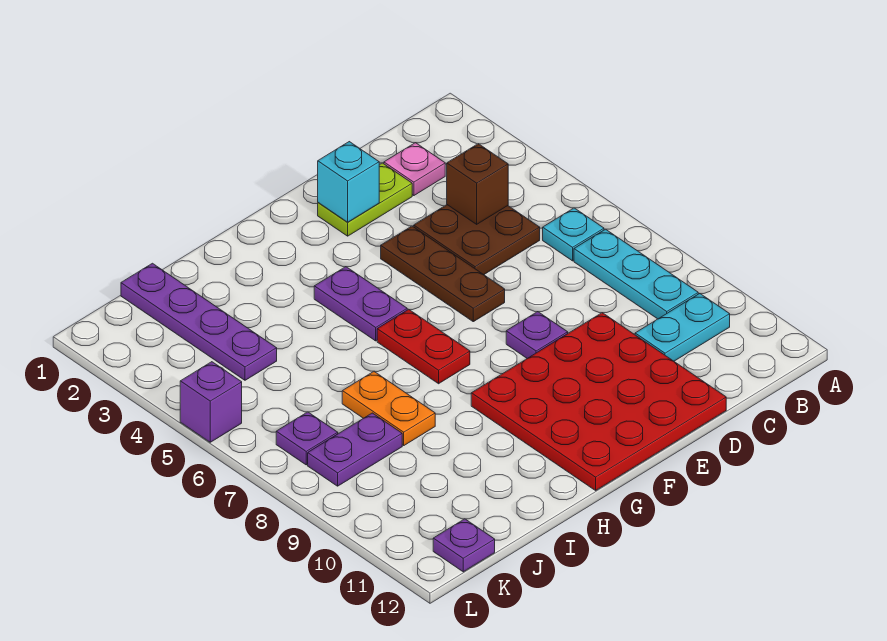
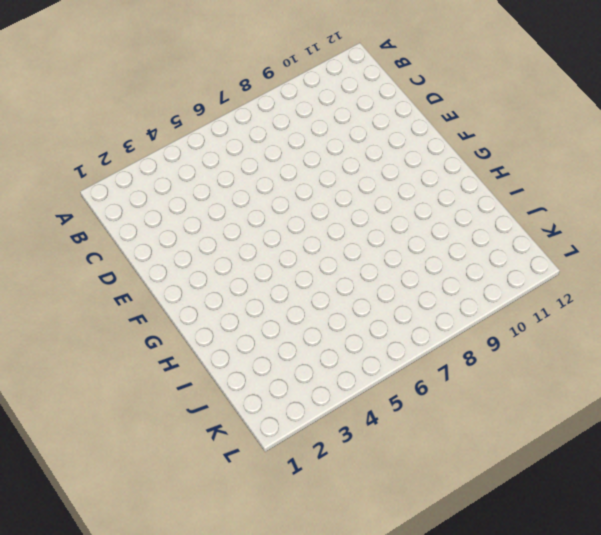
none -> cyan 1x1 plate [543,208,604,261]
none -> cyan 1x3 plate [574,229,698,319]
none -> cyan 1x2 plate [635,294,730,361]

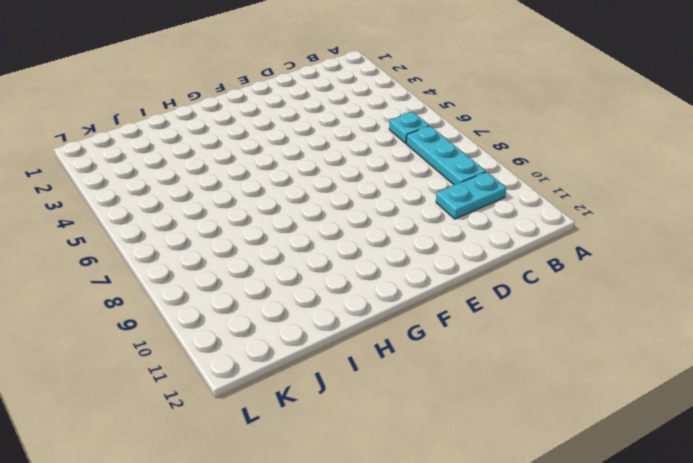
none -> pink 1x1 plate [384,143,445,196]
none -> brown 2x2 plate [414,205,540,275]
none -> lime 1x2 plate [318,163,412,236]

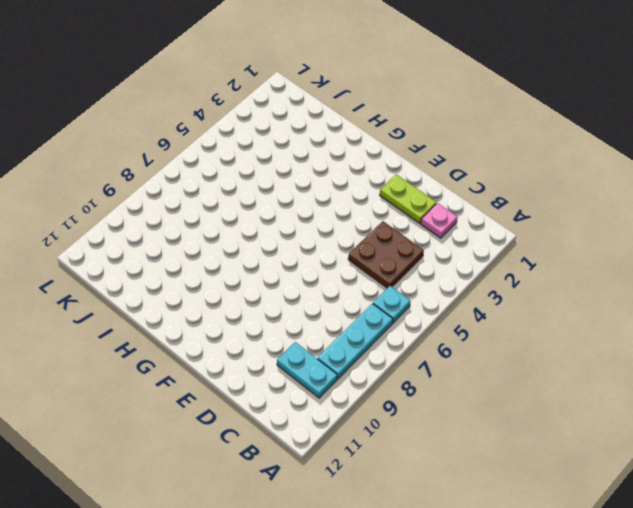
none -> red 4x4 plate [471,313,726,490]
none -> brown 1x3 plate [381,226,505,322]
none -> purple 1x1 plate [506,312,568,358]

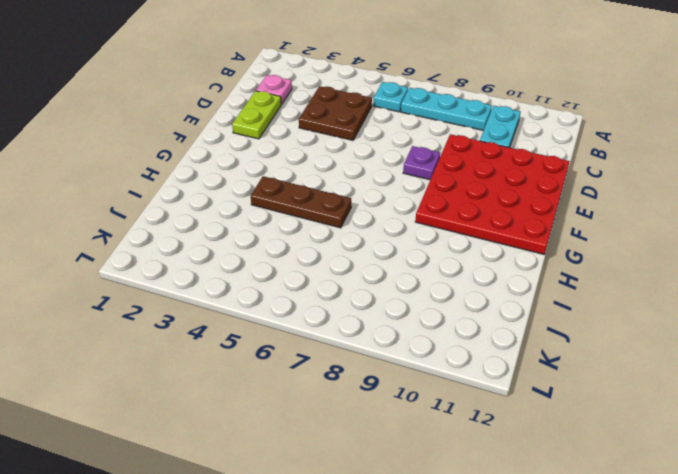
brown 1x3 plate [251,176,351,228] -> brown 1x3 plate moved to [381,226,505,322]
none -> purple 1x2 plate [314,267,407,341]
none -> red 1x2 plate [377,309,470,384]
none -> orange 1x2 plate [342,371,435,445]

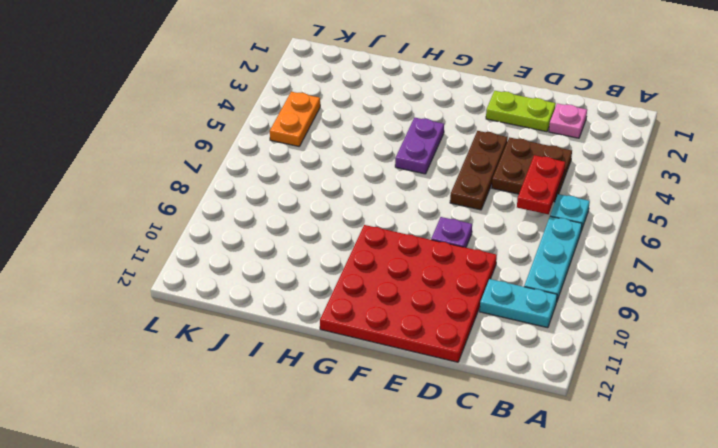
red 1x2 plate [517,155,565,214] -> red 1x2 plate moved to [377,309,470,384]
orange 1x2 plate [270,92,320,146] -> orange 1x2 plate moved to [342,371,435,445]
none -> purple 1x4 plate [121,263,277,380]
none -> purple 1x2 plate [308,413,402,486]
none -> purple 1x1 plate [276,412,338,465]

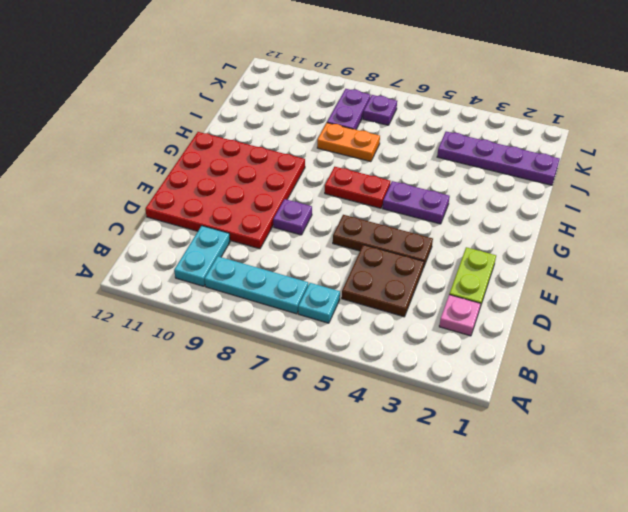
none -> purple 1x1 plate [433,519,495,572]
none -> purple 1x1 brick [180,362,242,442]
none -> brown 1x1 brick [447,144,508,224]

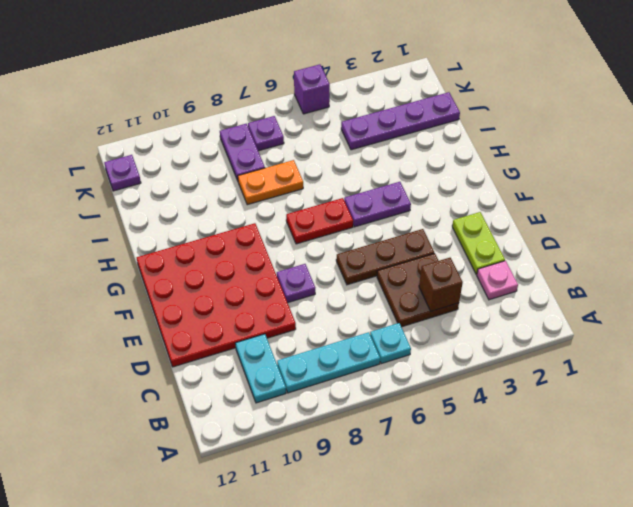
none -> cyan 1x1 brick [318,142,379,222]

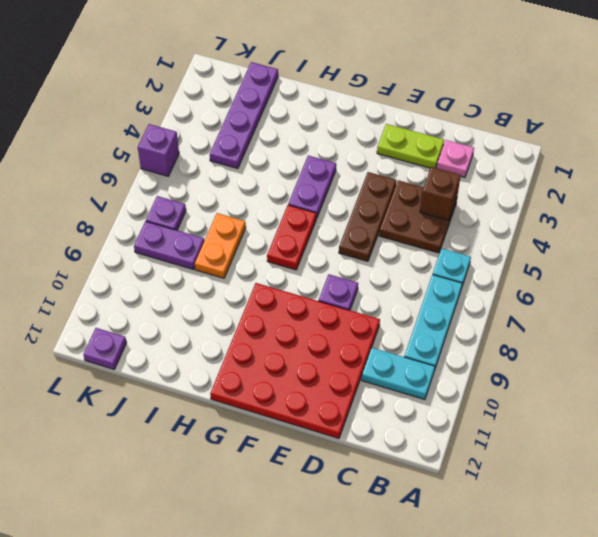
none -> cyan 1x1 brick [318,142,379,222]

